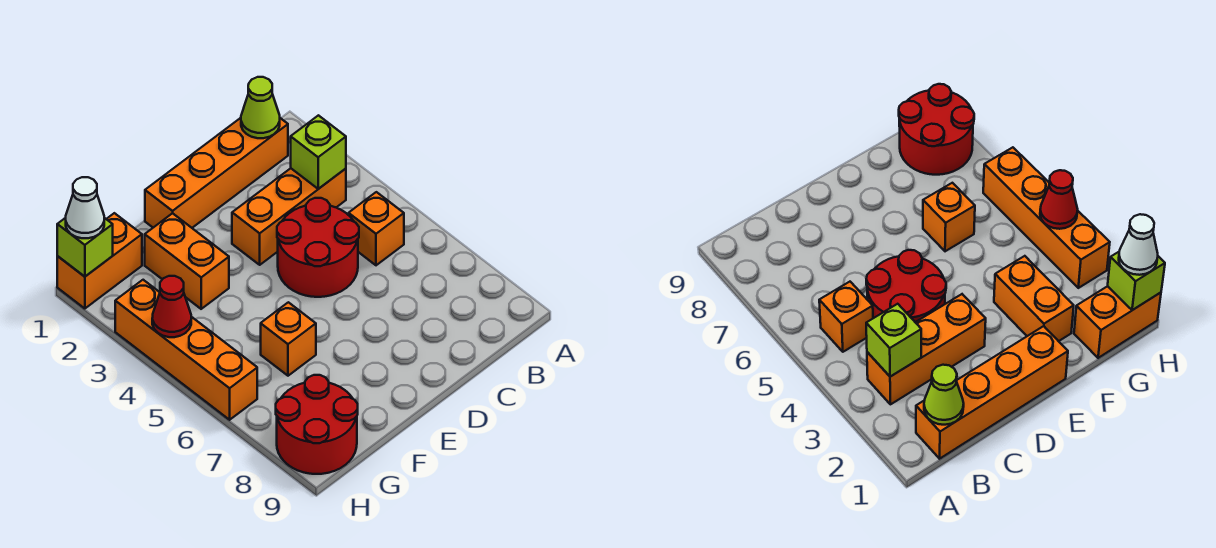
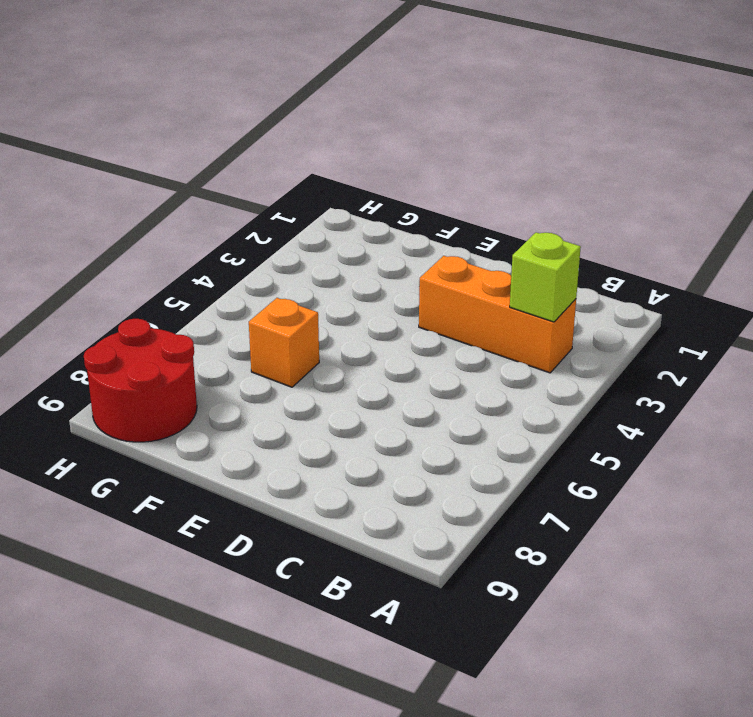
none -> orange 1x4 brick [145,118,288,228]
none -> orange 1x1 brick [349,192,404,265]
none -> red 2x2 round brick [277,198,359,297]

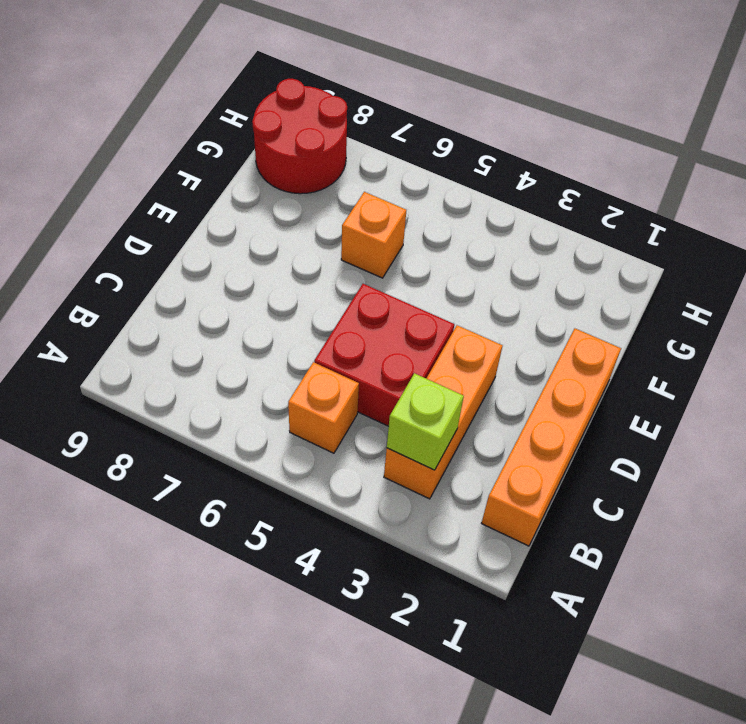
red 2x2 brick [314,284,454,426] -> red 2x2 round brick [277,198,359,297]
none -> orange 1x2 brick [145,213,229,309]
none -> orange 1x2 brick [57,213,142,309]
none -> orange 1x4 brick [115,280,257,420]

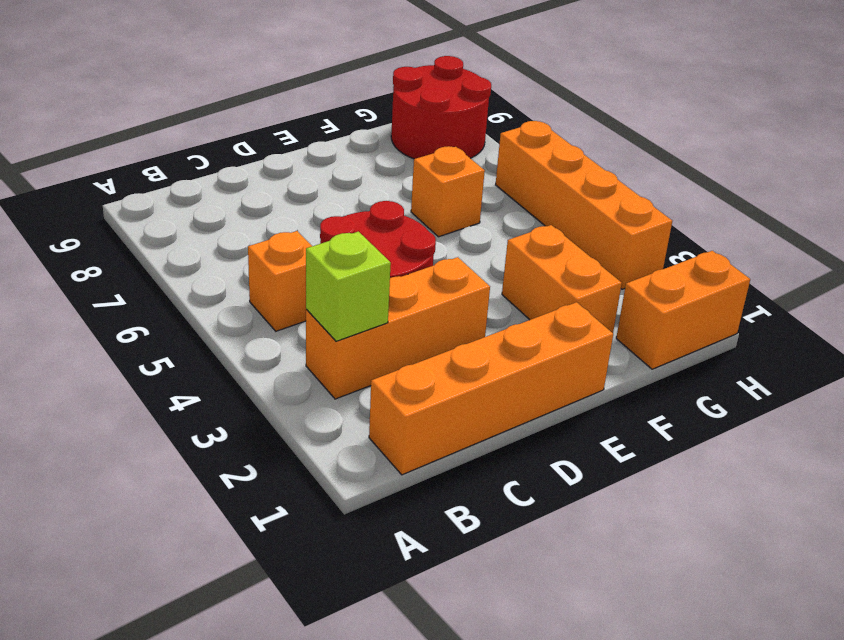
none -> lime 1x1 cone [241,77,280,138]
none -> lime 1x1 brick [57,218,113,277]
none -> red 1x1 cone [152,276,191,337]

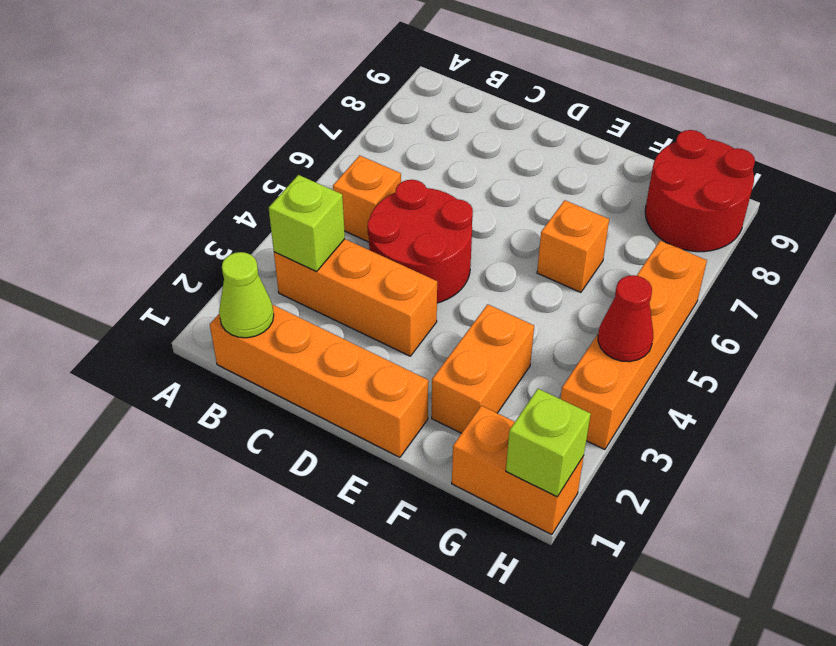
none -> white 1x1 cone [66,177,104,238]

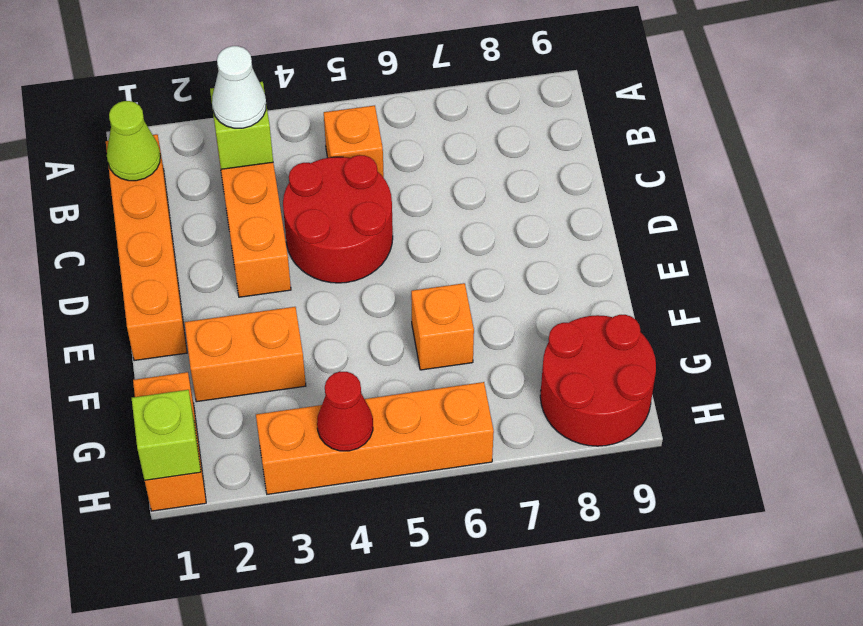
white 1x1 cone [212,46,266,128] -> white 1x1 cone moved to [66,177,104,238]

